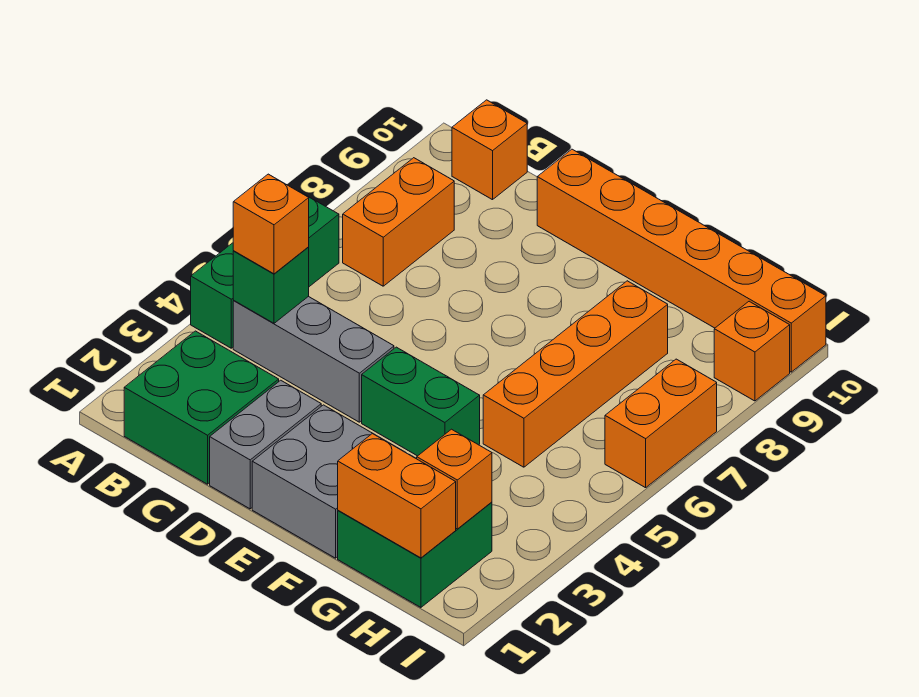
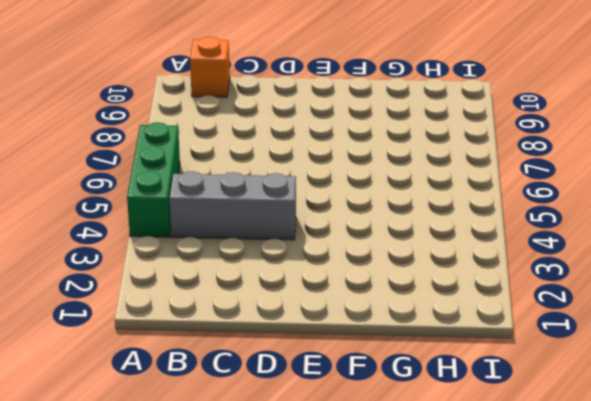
none -> green 2x2 brick [124,331,279,484]
none -> orange 1x2 brick [343,158,454,286]
none -> grey 1x2 brick [210,380,321,509]

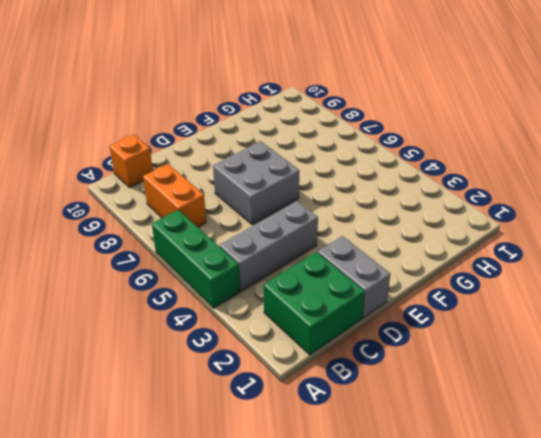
grey 2x2 brick [213,141,299,225] -> grey 2x2 brick moved to [252,405,394,558]
none -> orange 1x6 brick [537,149,826,372]
none -> green 1x2 brick [362,347,480,456]
none -> green 2x2 brick [338,456,492,607]

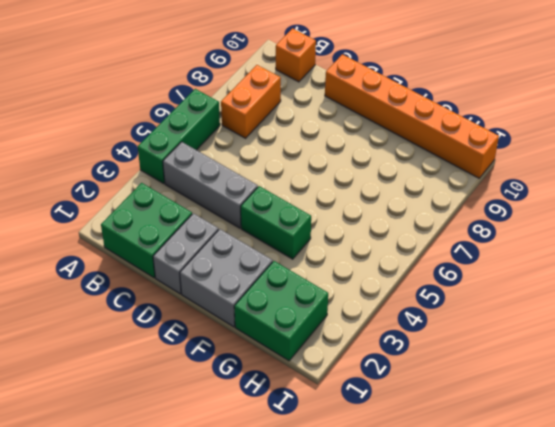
none -> orange 1x4 brick [483,281,668,467]
none -> orange 1x2 brick [605,359,717,488]
none -> orange 1x1 brick [714,301,790,401]

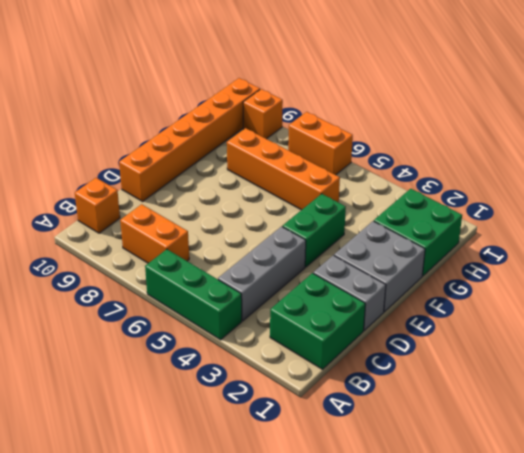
none -> green 1x1 brick [233,247,309,323]
none -> orange 1x2 brick [338,434,456,558]
none -> orange 1x1 brick [417,429,492,529]

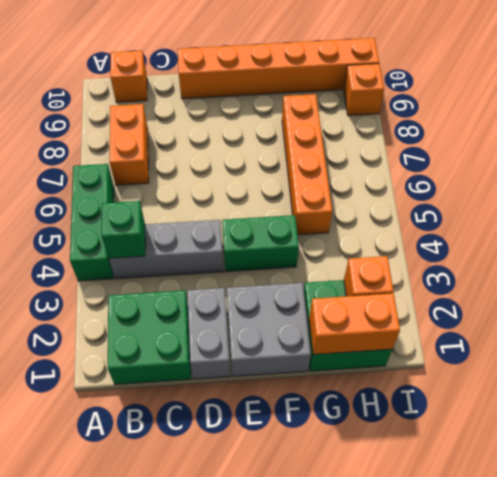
none -> orange 1x2 brick [605,359,717,488]
none -> orange 1x1 brick [233,174,309,274]

